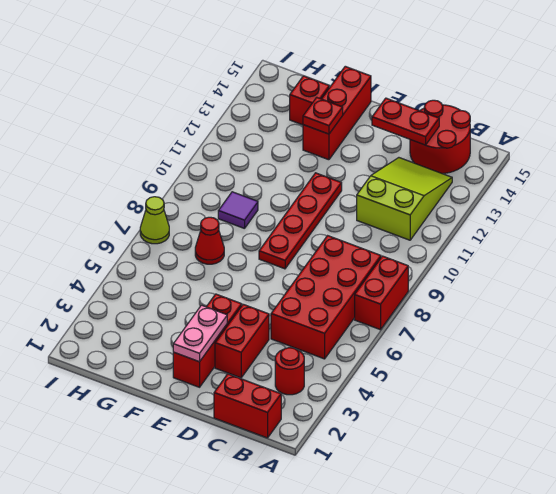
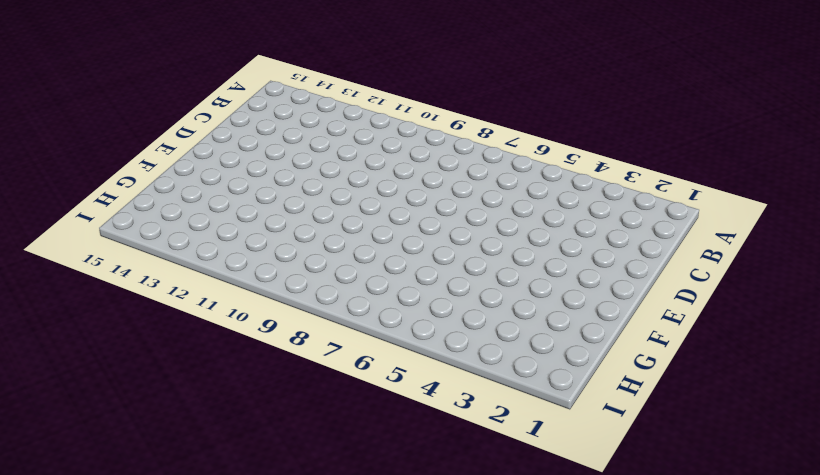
none -> red 1x2 brick [355,256,408,330]
none -> red 1x2 brick [214,374,281,438]
none -> red 1x1 round brick [275,348,304,395]

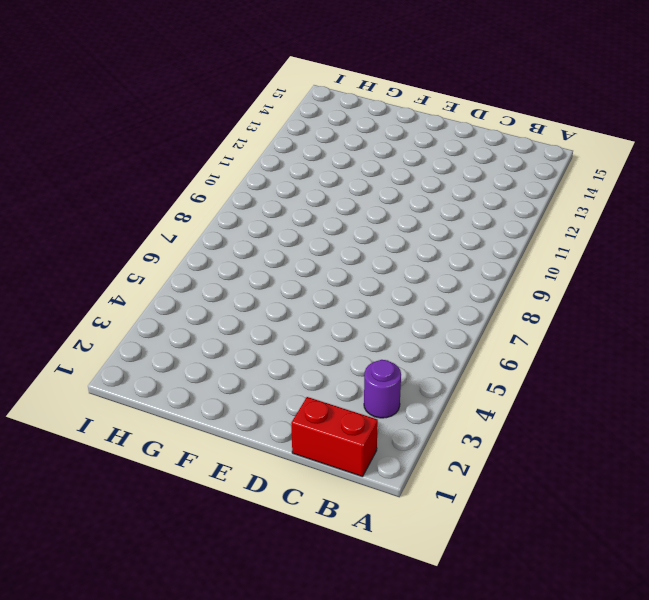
purple 1x1 round brick [364,360,401,418] -> red 1x1 round brick [275,348,304,395]
none -> red 1x2 brick [355,256,408,330]
none -> red 2x4 brick [271,236,381,359]
none -> lime 2x3 slope [357,158,452,240]

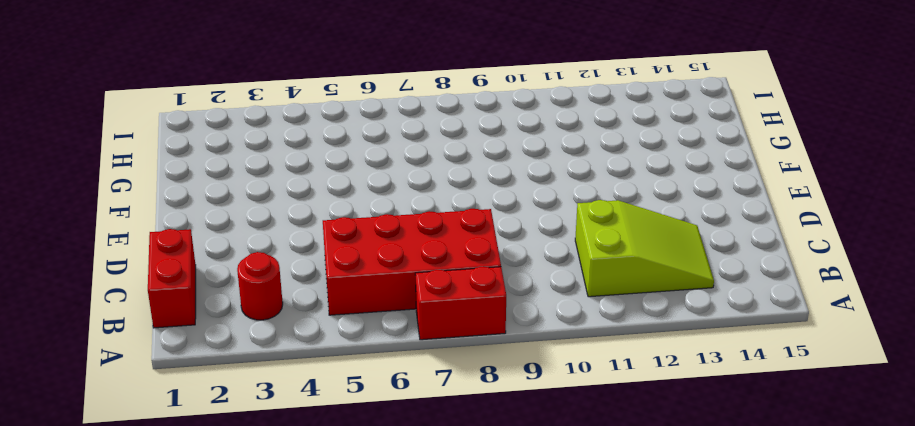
none -> red 2x2 round brick [410,100,470,174]
none -> red 1x2 brick [215,304,269,378]
none -> red 1x3 brick [173,294,242,387]

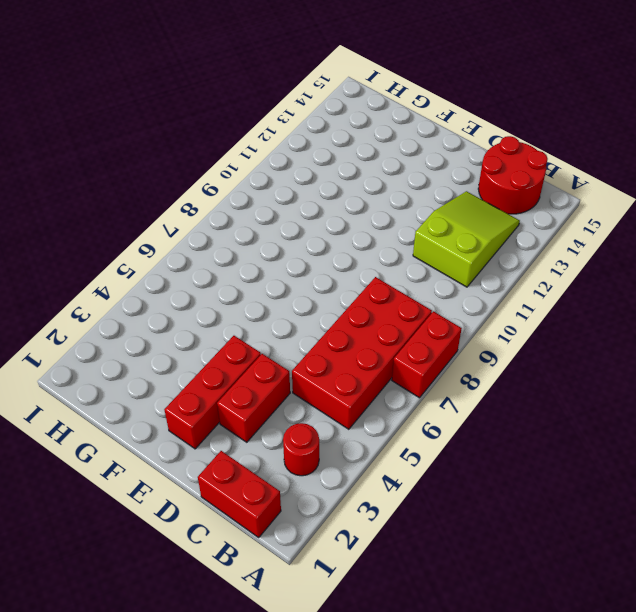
none -> red 1x4 plate [259,173,342,269]
none -> red 1x3 brick [303,66,371,160]
none -> red 1x1 cone [195,217,224,264]

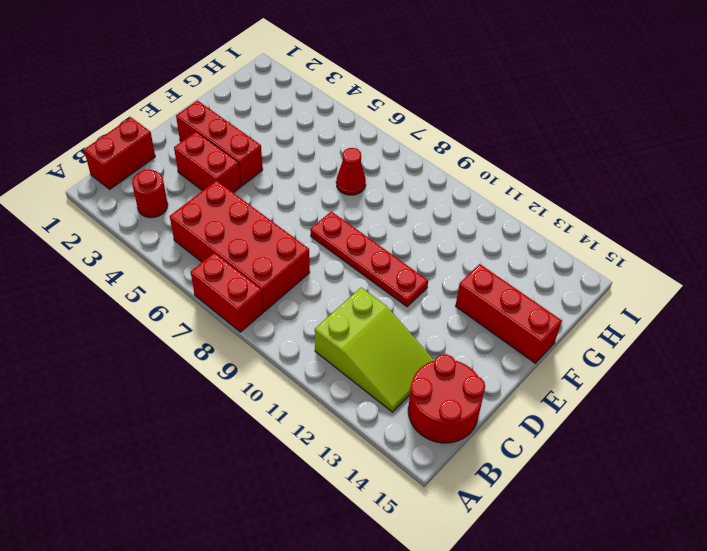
none -> purple 1x1 tile [218,192,258,229]
none -> red 1x1 brick [290,76,329,125]
none -> lime 1x1 cone [140,197,169,244]

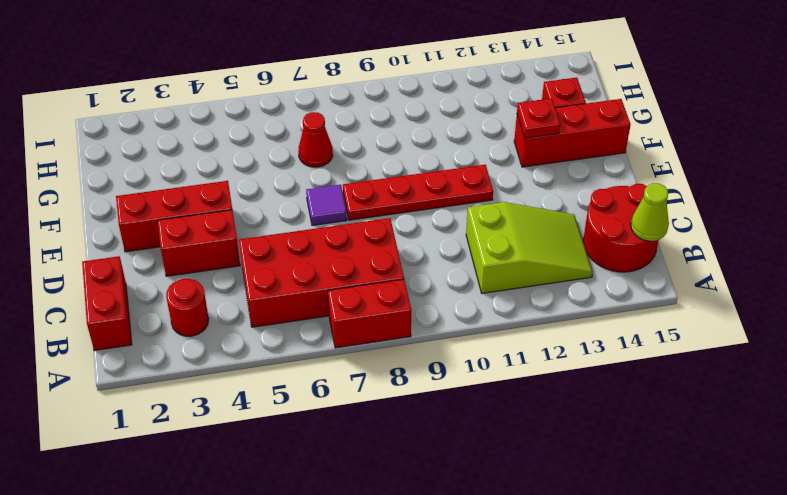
lime 1x1 cone [631,183,669,241] -> lime 1x1 cone moved to [140,197,169,244]
purple 1x1 tile [306,185,347,225] -> purple 1x1 tile moved to [218,192,258,229]
none -> red 1x2 plate [372,98,439,145]
none -> pink 1x2 plate [173,305,227,362]

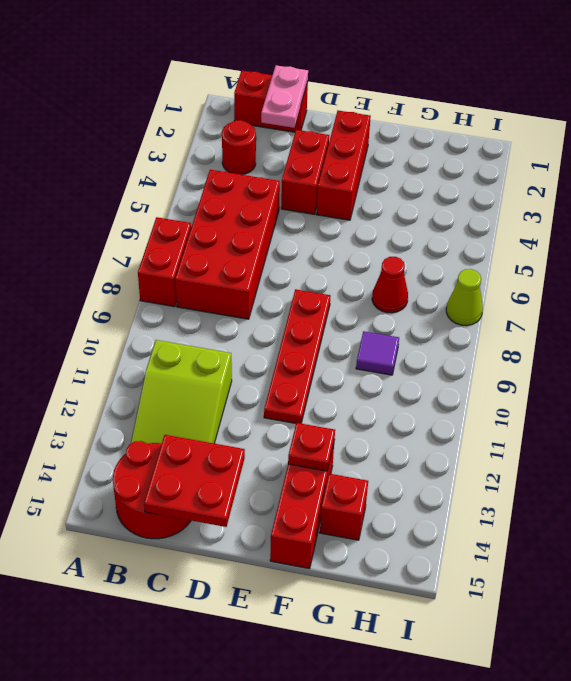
pink 1x2 plate [261,65,308,128] -> pink 1x2 plate moved to [173,305,227,362]
red 2x2 plate [144,435,245,527] -> red 1x2 plate [372,98,439,145]

